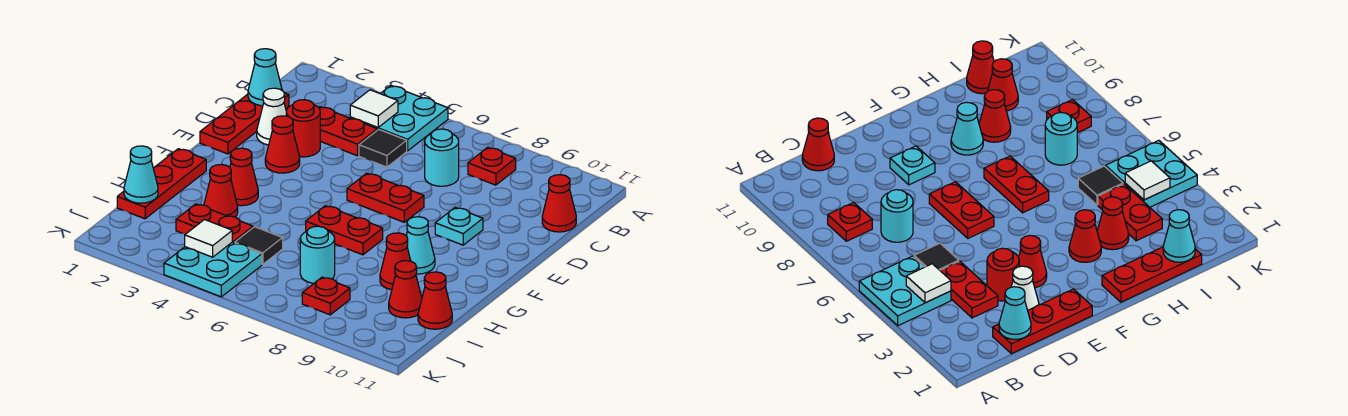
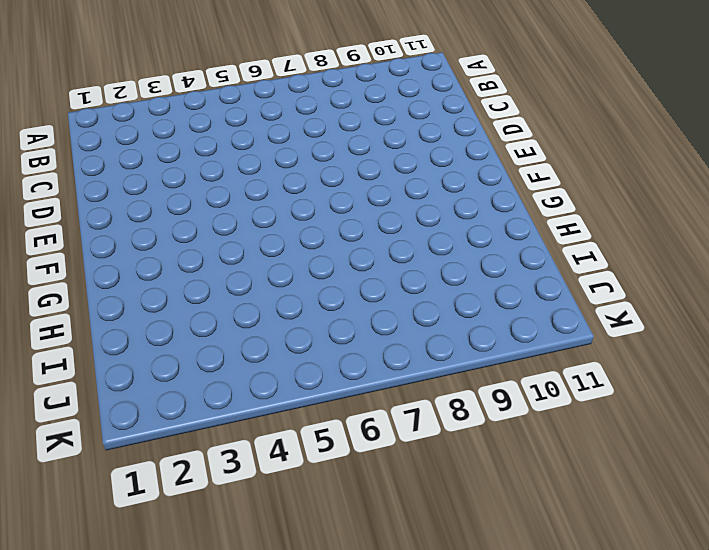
none -> cyan 2x2 plate [350,86,448,151]
none -> red 1x1 plate [468,147,516,185]
none -> red 1x3 plate [200,93,289,154]

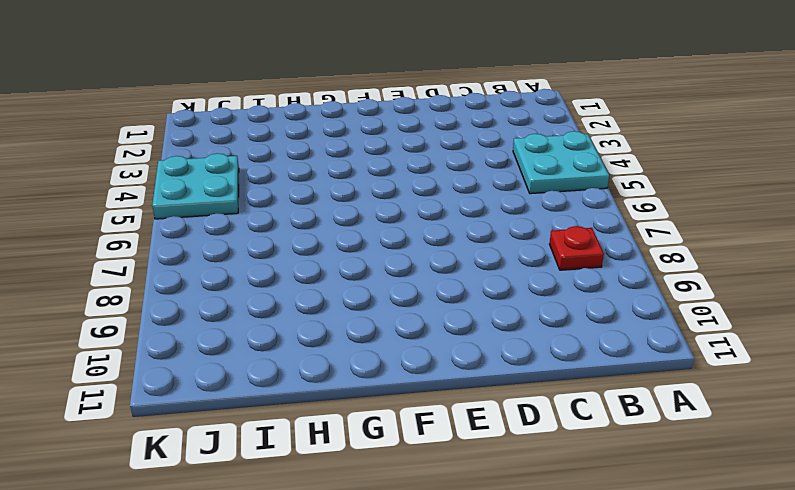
none -> red 1x3 plate [200,93,289,154]
none -> red 1x2 plate [319,107,377,156]
none -> black 1x1 tile [359,129,407,167]

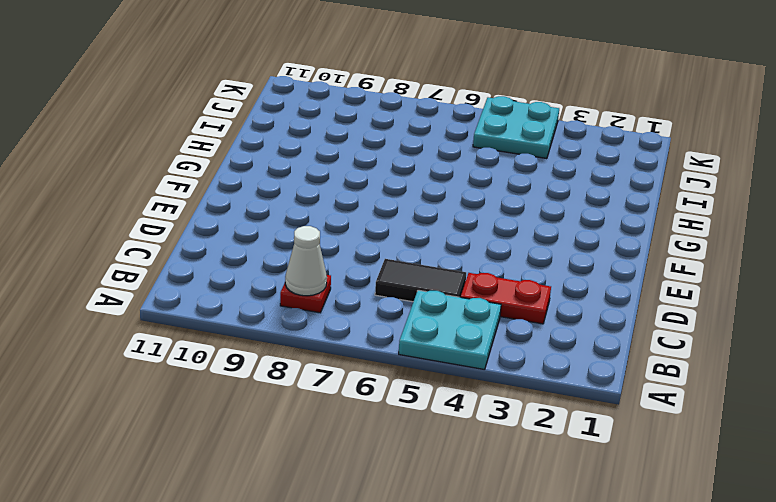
white 1x1 cone [285,226,327,296] -> white 1x1 cone moved to [257,88,286,145]
black 1x2 tile [375,259,466,302] -> black 1x1 tile [359,129,407,167]
none -> red 1x3 plate [200,93,289,154]
none -> cyan 1x1 round brick [425,129,459,186]
none -> red 1x1 cone [542,175,576,232]

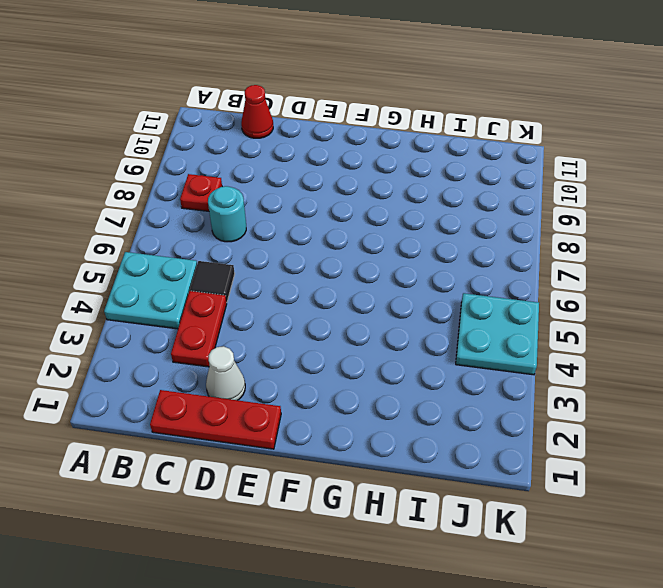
none -> red 1x1 round brick [286,100,320,157]
none -> red 1x1 cone [265,116,300,173]
none -> red 1x2 plate [347,173,424,222]

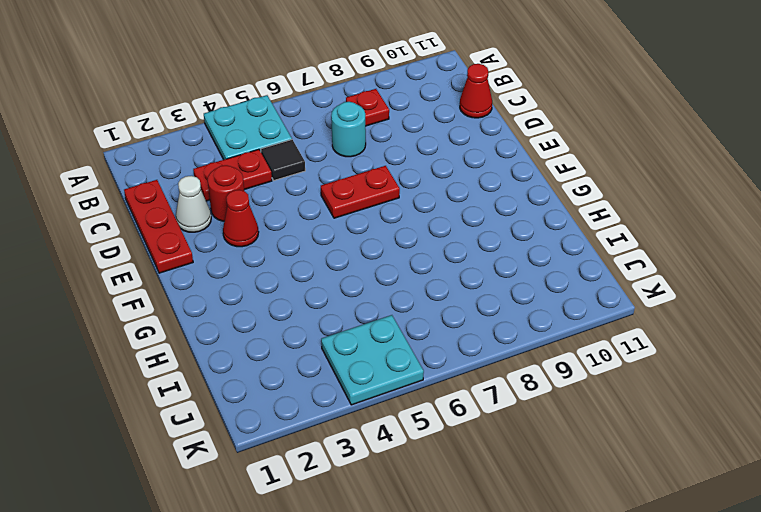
none -> cyan 1x1 plate [435,208,483,245]
none -> red 1x3 plate [117,149,206,219]
none -> red 1x1 cone [230,148,258,206]

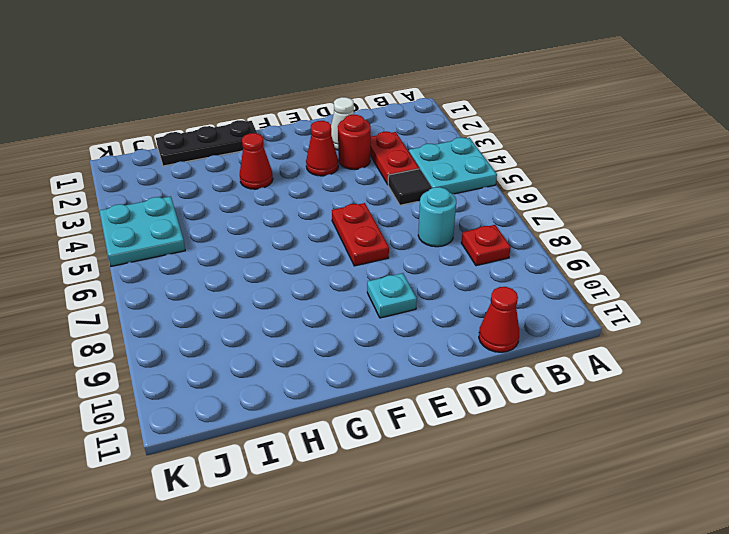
black 1x3 plate [156,120,257,166] -> red 1x3 plate [117,149,206,219]
none -> red 1x3 plate [200,93,289,154]
none -> red 1x2 plate [306,206,383,255]
none -> cyan 1x1 cone [406,217,435,274]

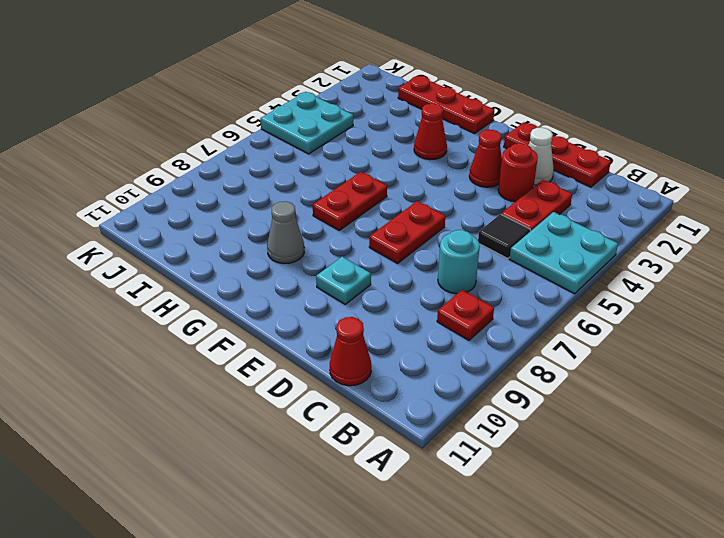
grey 1x1 cone [267,201,304,264] -> cyan 1x1 cone [406,217,435,274]
none -> red 1x1 cone [204,164,238,217]
none -> red 1x1 cone [380,233,411,290]
none -> red 1x2 plate [176,204,253,243]

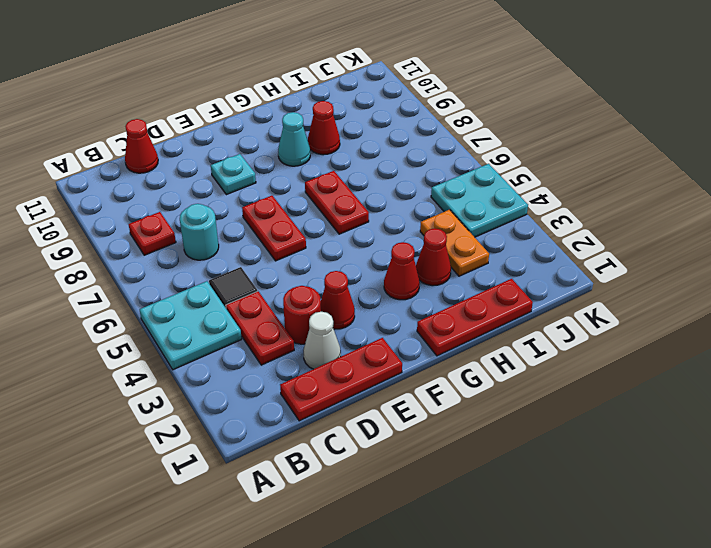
orange 1x2 plate [420,210,489,276] -> red 1x2 plate [176,204,253,243]
none -> black 1x1 tile [235,227,283,264]
none -> cyan 1x1 round brick [300,226,335,283]
none -> red 1x1 cone [389,261,422,318]

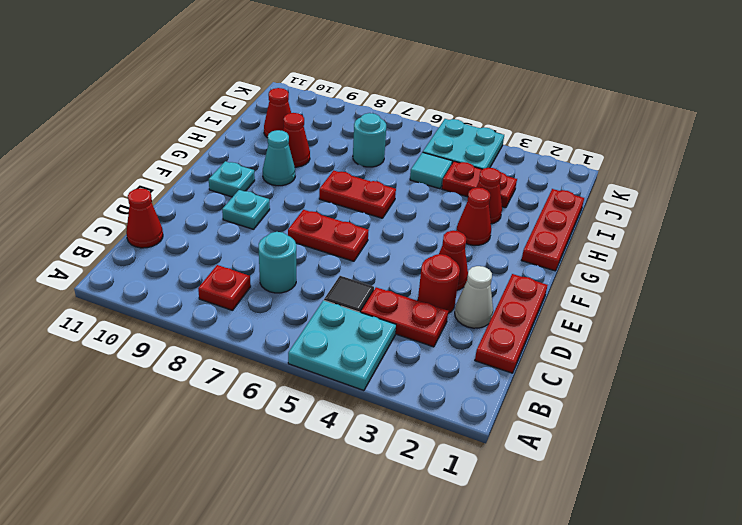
cyan 1x1 plate [209,161,255,197] -> none
cyan 1x1 tile [410,152,452,189] -> black 1x1 tile [235,227,283,264]
none -> red 1x1 cone [418,272,452,329]
none -> red 1x1 plate [302,277,350,315]
none -> white 1x1 tile [350,90,398,127]

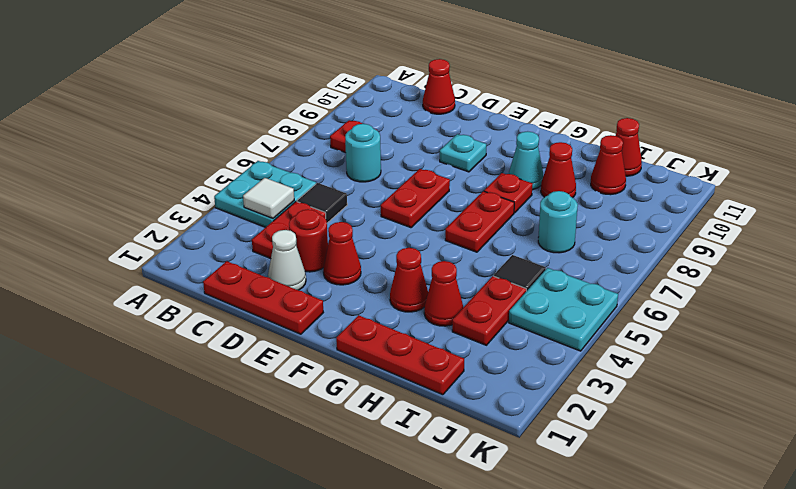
red 1x1 plate [484,173,533,213] -> red 1x1 plate moved to [302,277,350,315]
none -> cyan 1x1 cone [248,49,282,106]
none -> cyan 1x1 cone [124,146,158,203]
none -> white 1x1 tile [185,220,232,257]

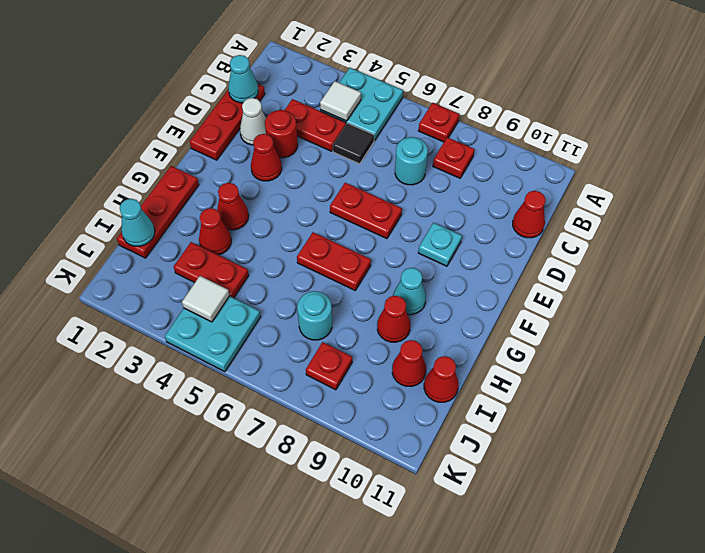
red 1x1 plate [418,103,459,142] -> none
none -> black 1x1 tile [235,227,283,264]

